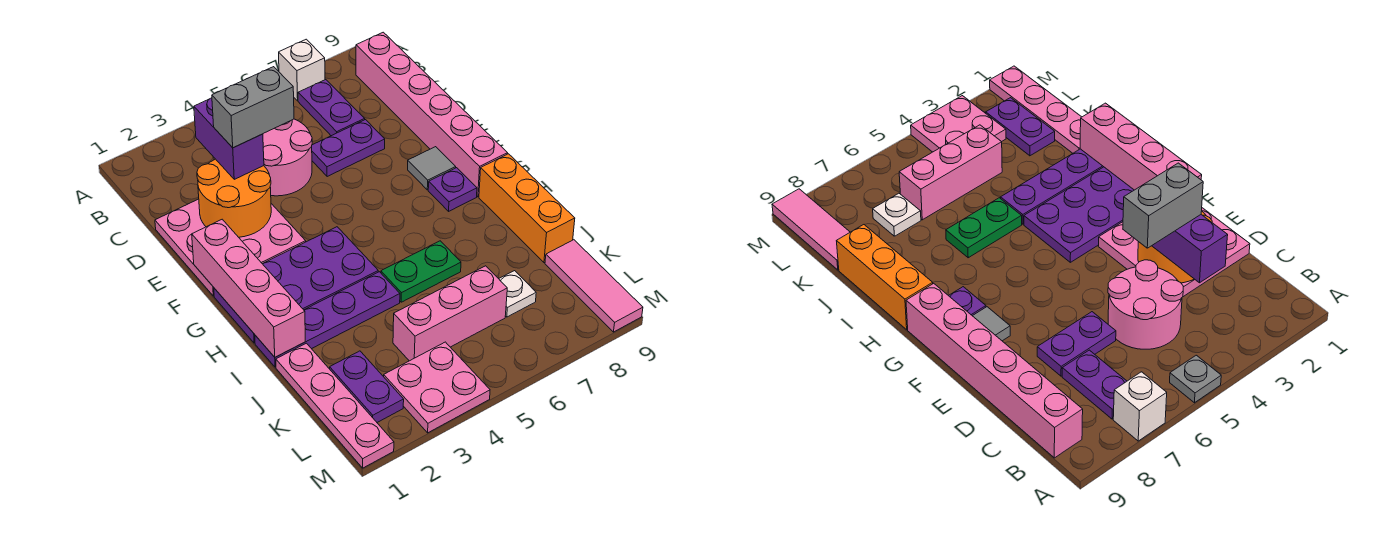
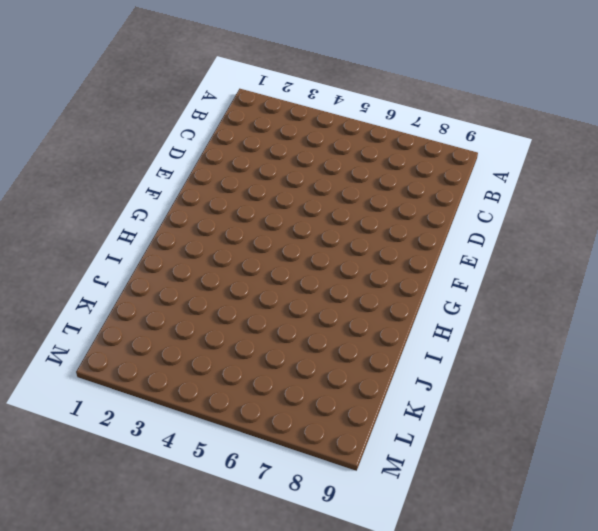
none -> grey 1x1 plate [1170,355,1221,403]
none -> white 1x1 brick [279,39,325,101]
none -> purple 1x2 plate [298,80,365,136]

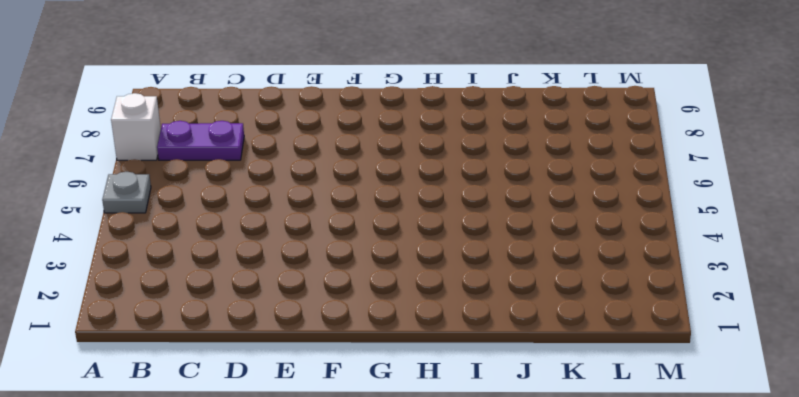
none -> pink 1x6 brick [356,32,507,197]
none -> pink 2x2 round brick [263,119,312,196]
none -> pink 3x3 plate [155,199,306,296]

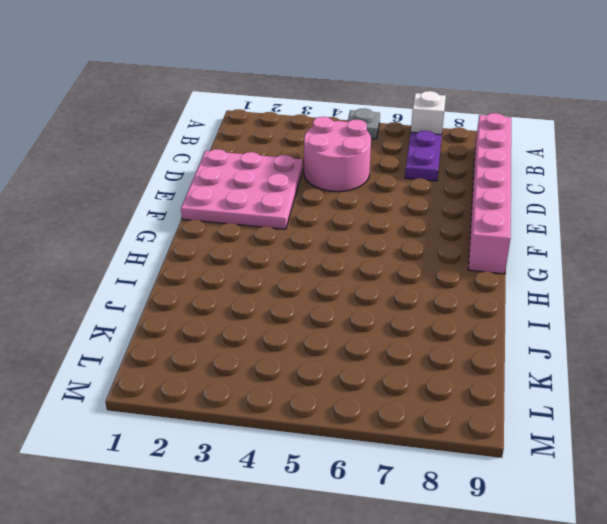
none -> purple 1x2 plate [312,120,385,177]
none -> grey 1x1 tile [408,147,456,190]
none -> purple 2x4 plate [214,227,378,343]

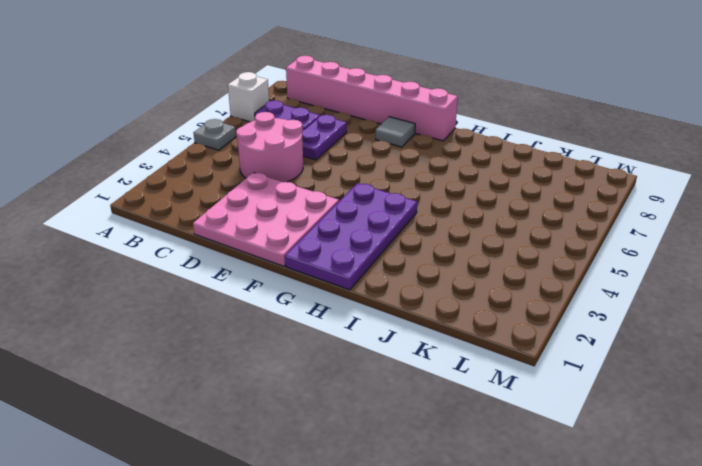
none -> purple 1x1 plate [428,168,477,211]
none -> orange 1x3 brick [479,154,575,263]
none -> purple 1x4 plate [255,272,400,367]

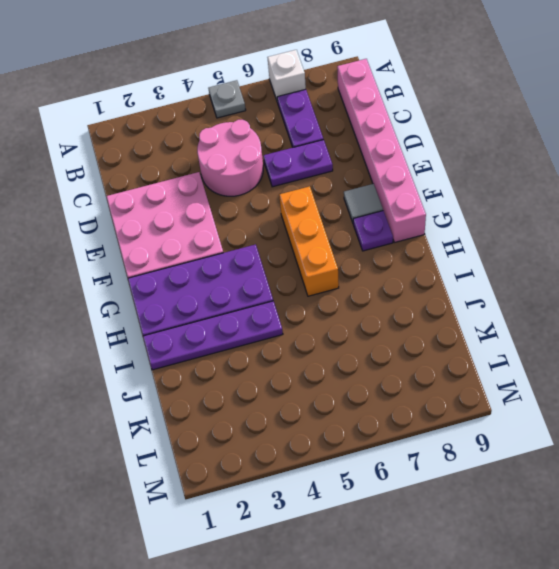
orange 1x3 brick [279,186,339,296] -> orange 1x3 brick moved to [479,154,575,263]
none -> green 1x2 plate [381,241,461,302]
none -> pink 1x4 plate [276,343,394,468]
none -> purple 1x2 plate [330,351,404,422]

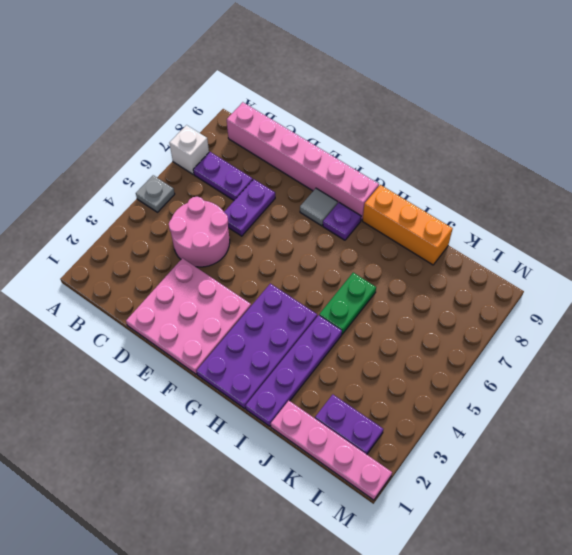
none -> pink 1x3 brick [393,266,507,361]
none -> white 1x1 plate [499,271,536,317]
none -> pink 1x3 tile [545,240,643,332]

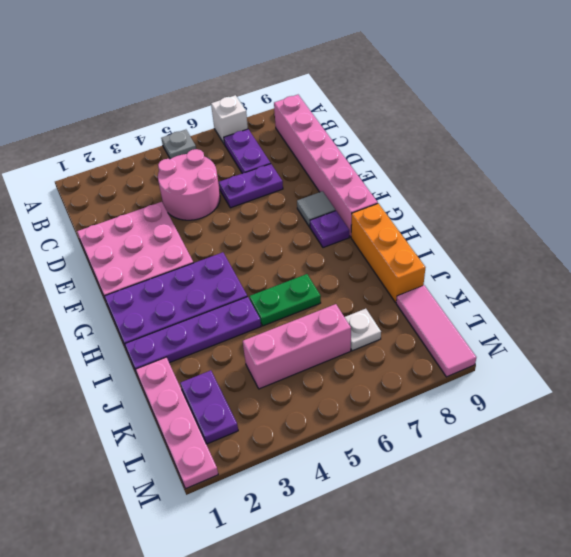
none -> pink 2x2 plate [384,342,490,433]
none -> orange 2x2 round brick [197,159,271,237]
none -> pink 1x4 brick [192,219,305,357]

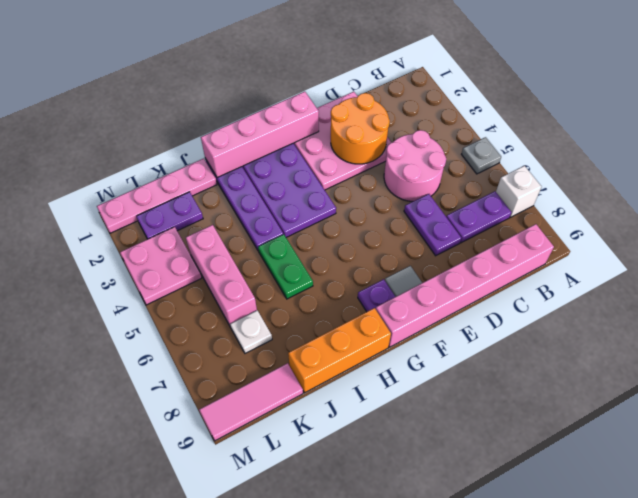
none -> purple 1x2 brick [194,98,264,179]
none -> grey 1x2 brick [212,67,294,148]

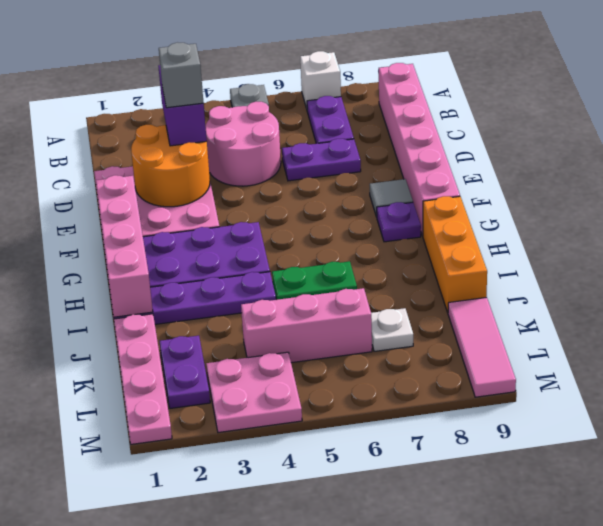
grey 1x1 brick [159,43,204,108] -> grey 1x2 brick [212,67,294,148]

